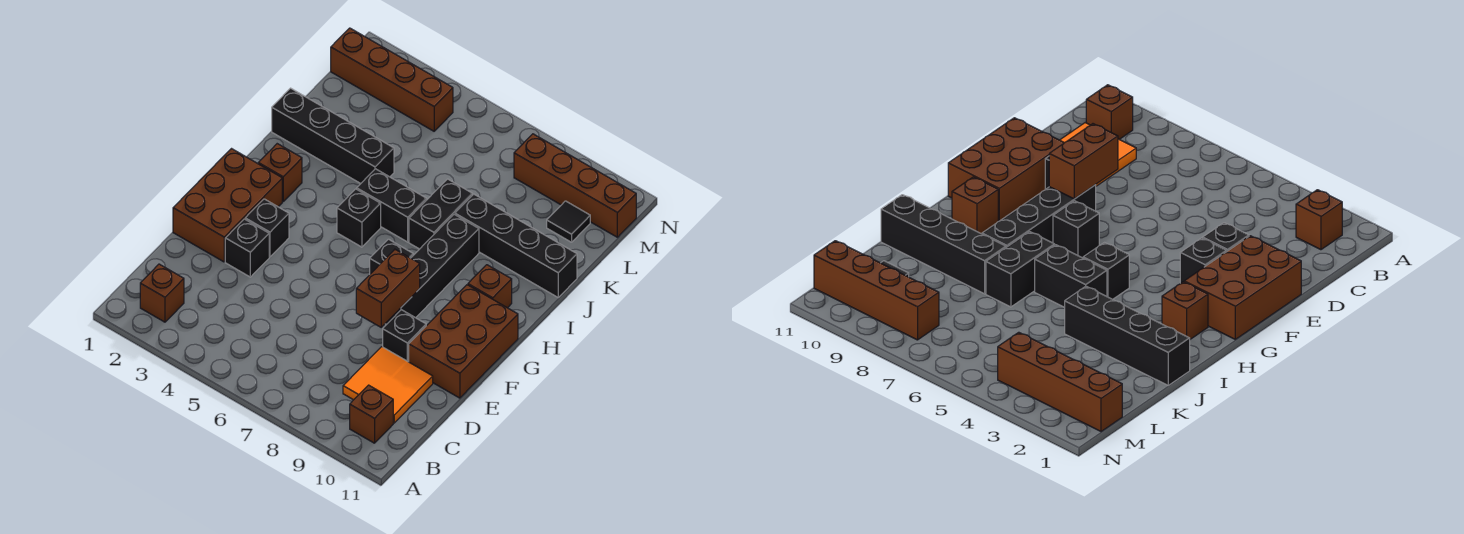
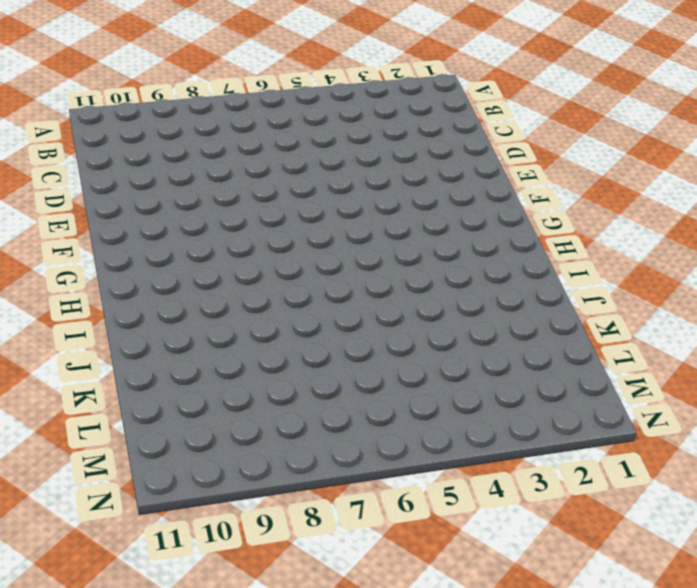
none -> brown 1x1 brick [140,264,184,322]
none -> brown 1x1 brick [350,385,393,443]
none -> orange 2x2 tile [343,347,433,423]

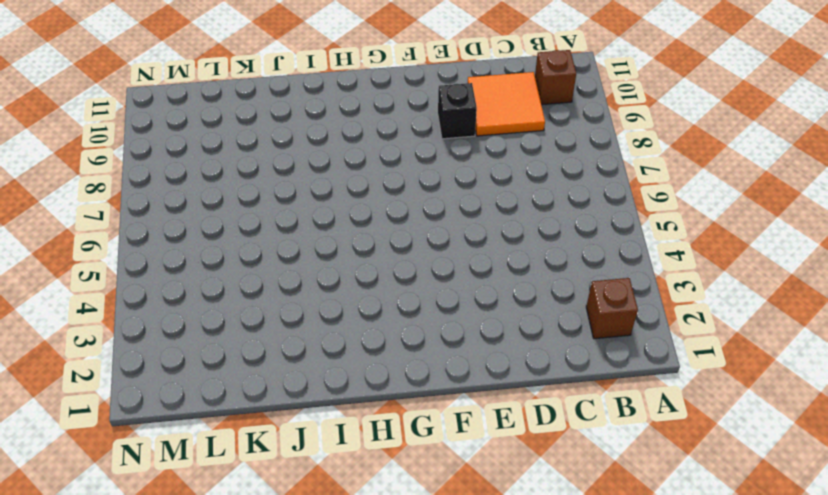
none -> brown 2x3 brick [173,149,282,262]
none -> black 1x1 brick [225,219,269,277]
none -> brown 2x3 brick [409,285,518,398]

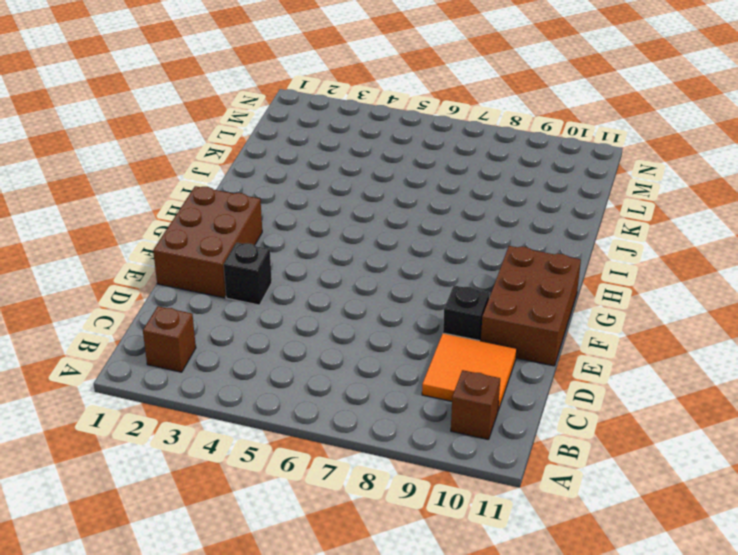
none -> black 1x1 brick [245,199,289,257]
none -> black 1x4 brick [385,214,479,324]
none -> black 1x1 brick [370,239,413,274]

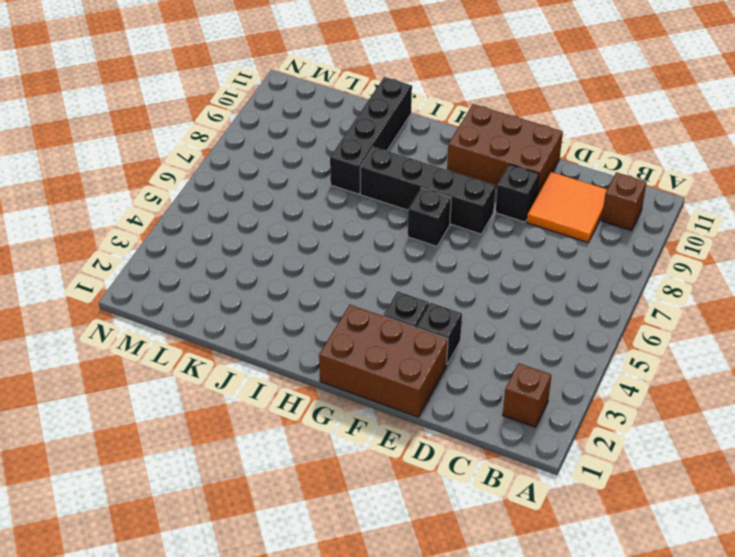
none -> brown 1x1 brick [258,144,302,201]
none -> black 1x1 brick [337,189,381,247]
none -> brown 1x1 brick [468,265,512,308]

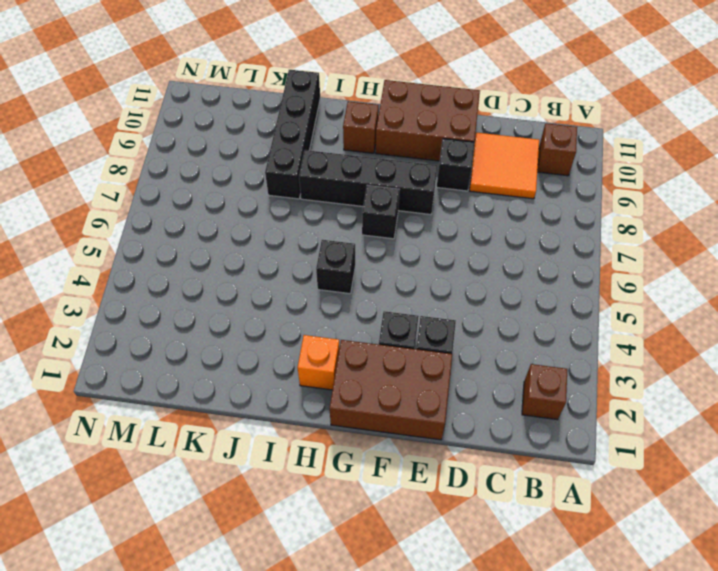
orange 1x1 brick [298,335,340,390] -> brown 1x1 brick [258,144,302,201]
none -> black 1x2 brick [357,169,427,242]
none -> black 1x2 brick [409,179,472,249]
none -> black 1x4 brick [272,88,394,184]

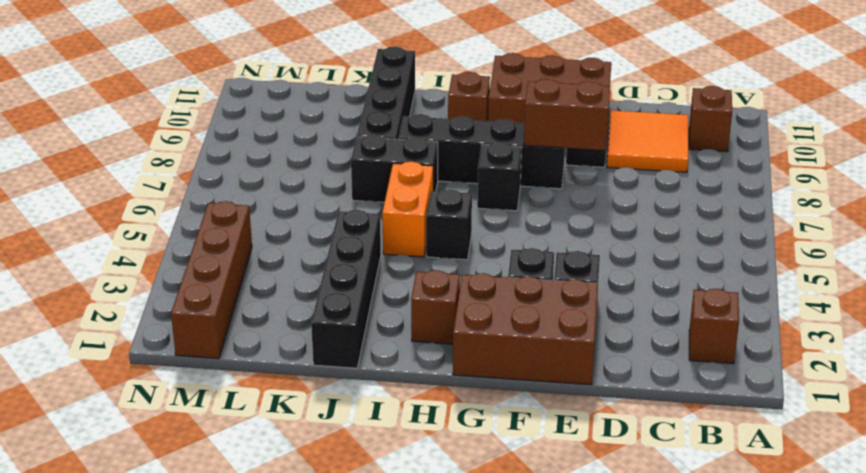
orange 1x2 brick [382,162,433,257] -> black 1x2 brick [357,169,427,242]
none -> black 1x1 tile [547,201,590,242]
none -> brown 1x4 brick [514,134,636,237]

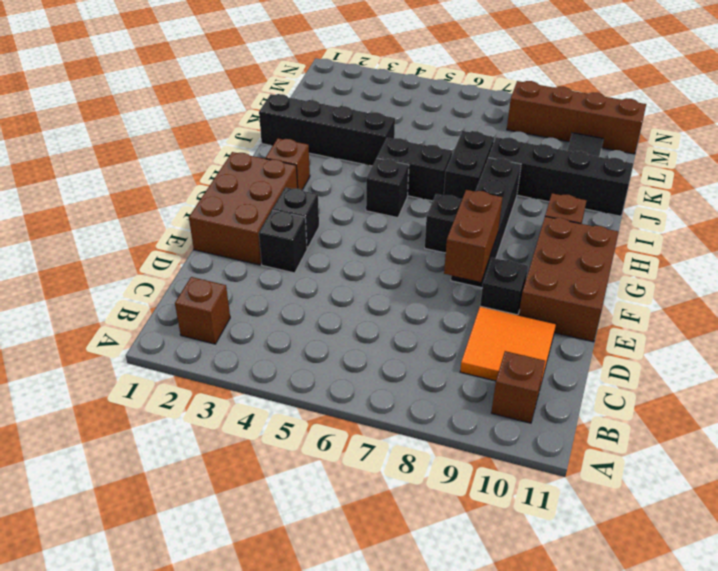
none -> brown 1x4 brick [331,28,453,131]

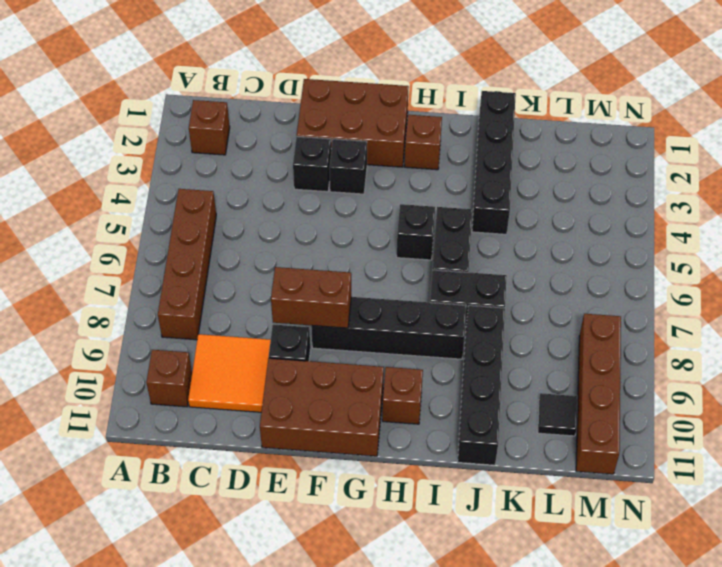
brown 1x4 brick [158,189,216,340] -> brown 1x4 brick moved to [331,28,453,131]
none -> black 1x1 brick [370,239,413,274]

